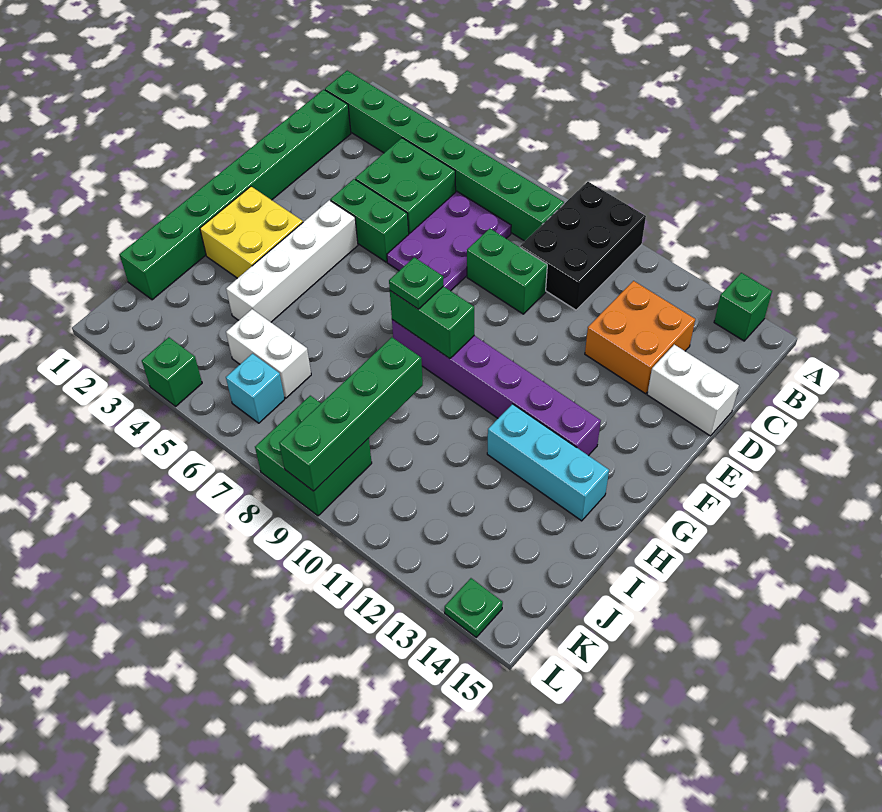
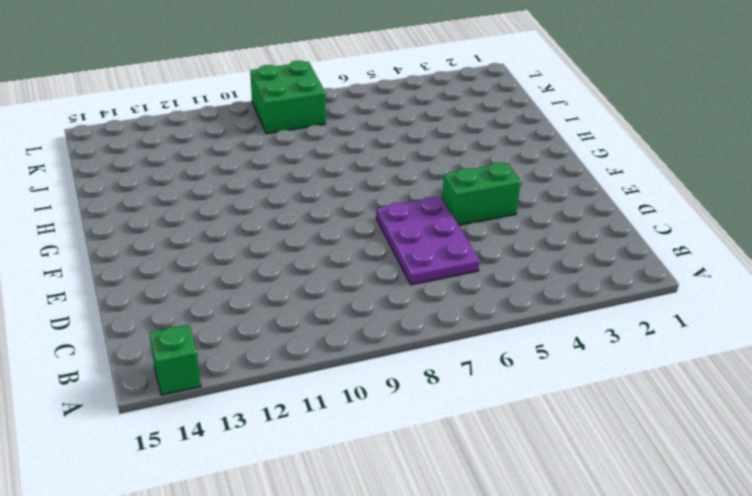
none -> black 2x3 brick [520,182,646,310]
none -> green 1x8 brick [325,71,564,241]
none -> green 1x8 brick [119,89,351,300]

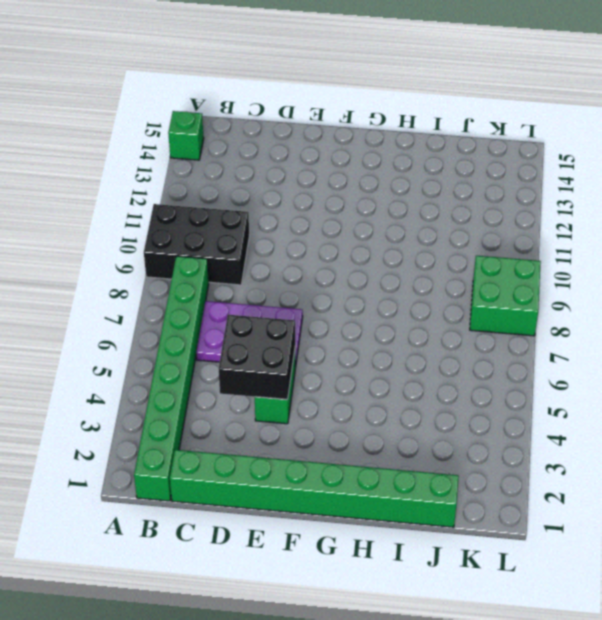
black 2x2 brick [219,315,295,400] -> none
none -> green 2x2 brick [355,138,456,234]
none -> orange 2x2 brick [585,281,695,394]
none -> green 1x2 brick [467,229,547,314]

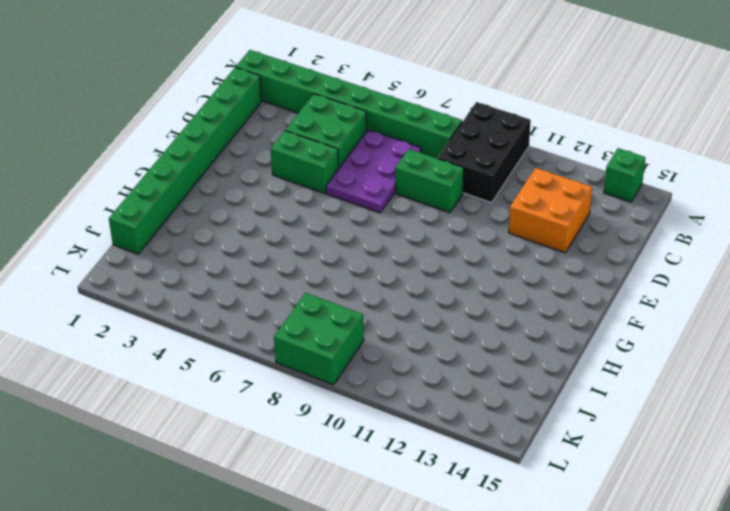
none -> white 1x2 brick [647,345,739,436]
none -> white 1x4 brick [226,200,358,322]
none -> yellow 2x2 brick [200,186,303,278]

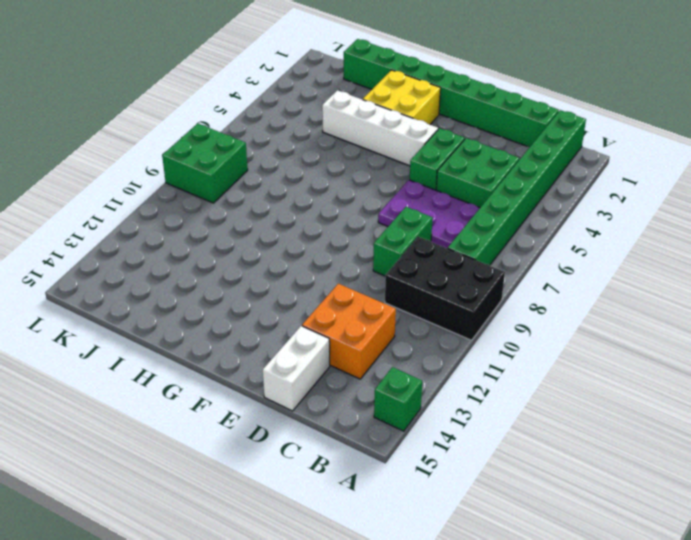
none -> purple 1x6 brick [392,320,601,456]
none -> cyan 1x3 brick [487,404,609,521]
none -> white 1x2 brick [226,309,311,398]

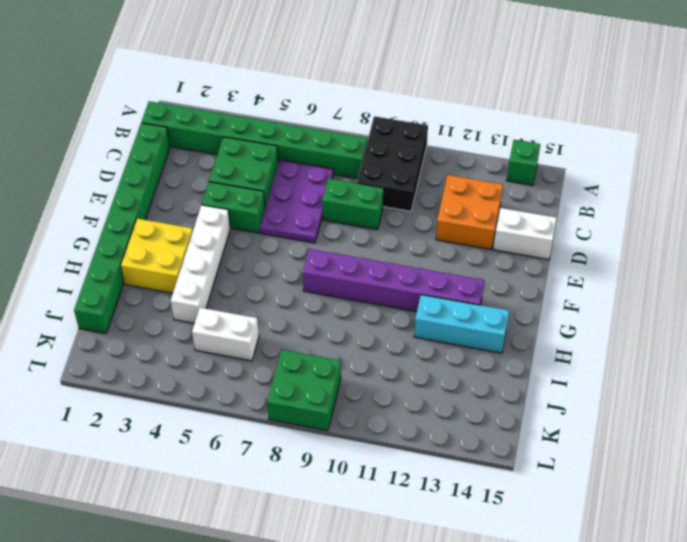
none -> cyan 1x1 brick [226,354,285,423]
none -> green 1x1 brick [142,337,202,406]
none -> green 1x1 plate [445,578,503,637]

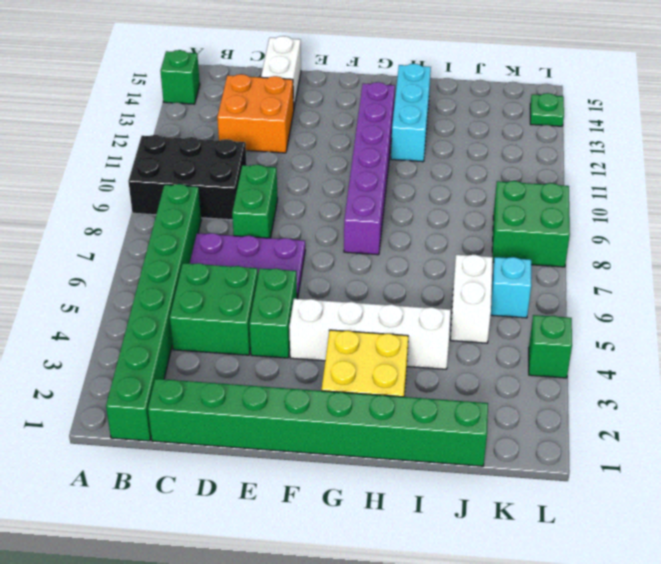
none -> green 1x2 brick [390,286,474,359]
none -> green 1x4 brick [279,337,423,491]
none -> green 1x1 plate [389,257,444,309]

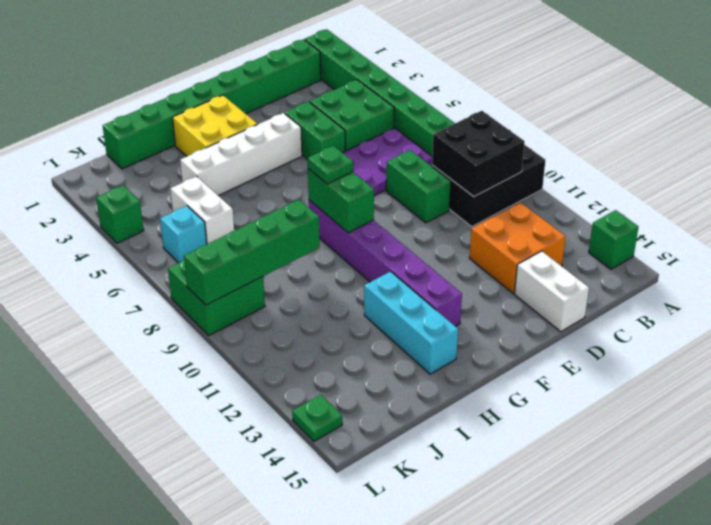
black 2x2 brick [432,111,525,197] -> none

